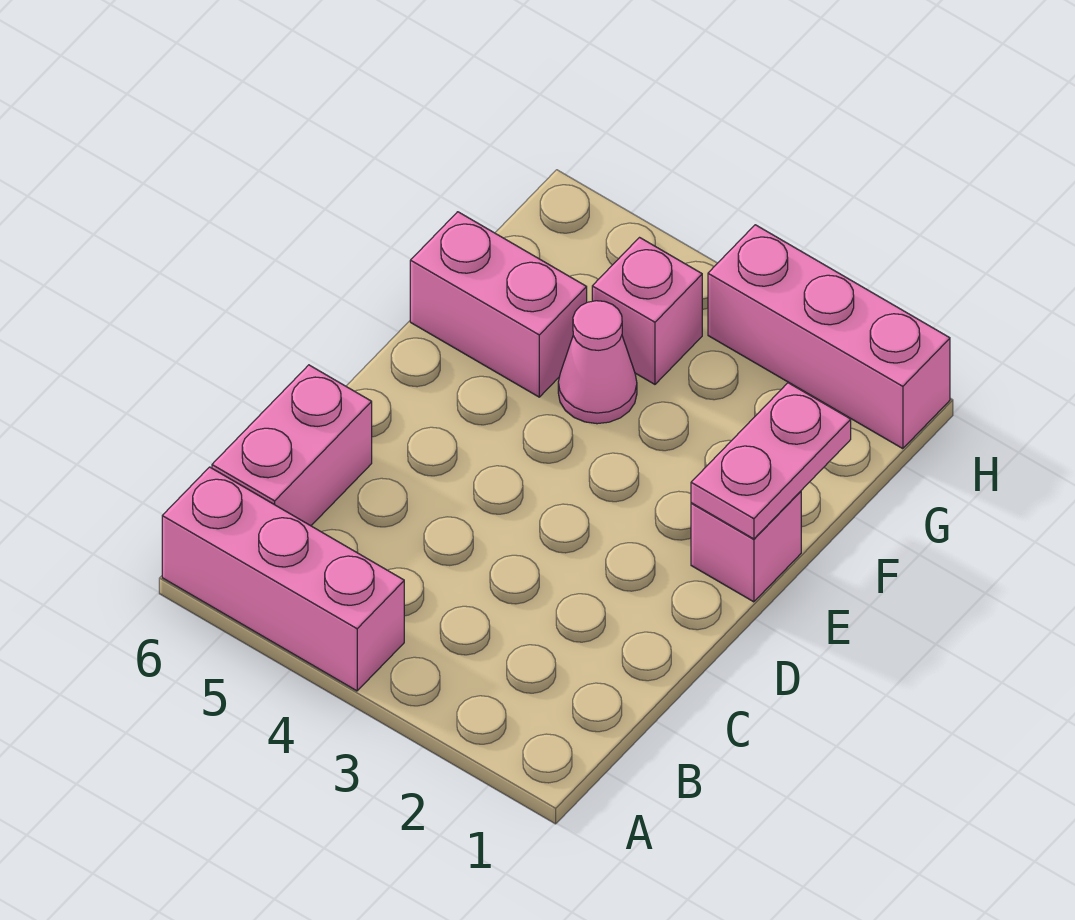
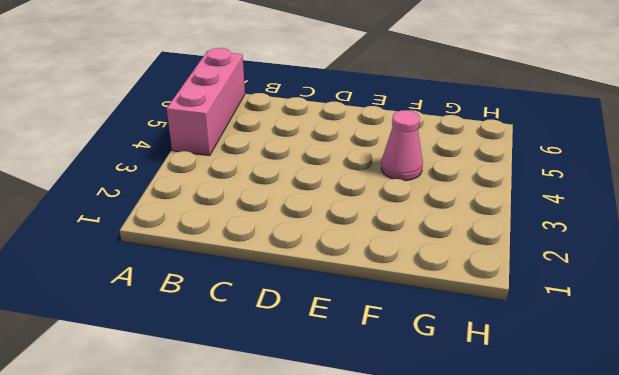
none -> pink 1x2 brick [212,365,372,526]
none -> pink 1x1 brick [691,491,801,602]

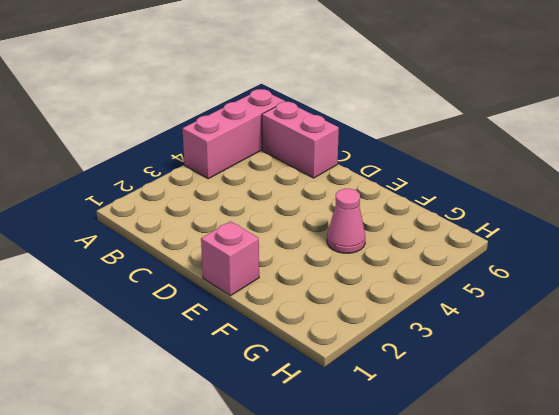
none -> pink 1x2 brick [410,212,587,397]
none -> pink 1x1 brick [592,238,702,384]

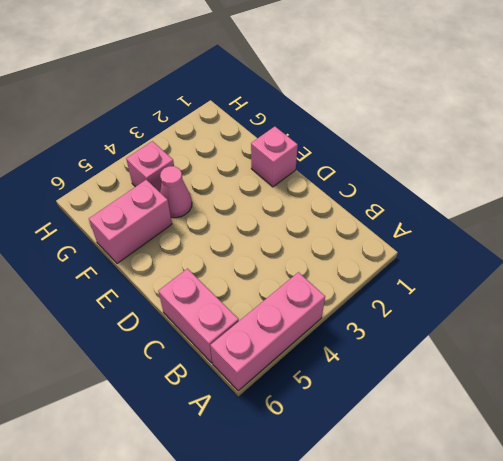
none -> pink 1x3 brick [708,225,950,449]
none -> pink 1x2 plate [691,383,851,539]

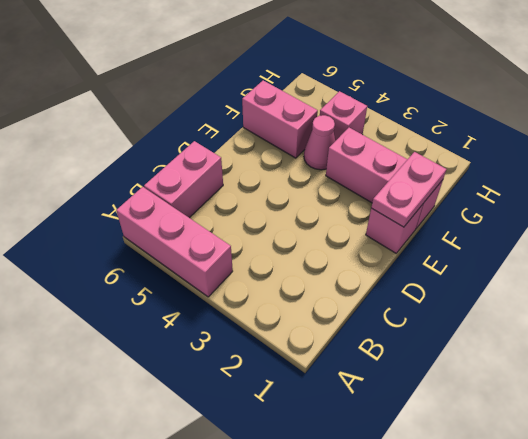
pink 1x3 brick [326,128,443,228] -> pink 1x3 brick moved to [708,225,950,449]

